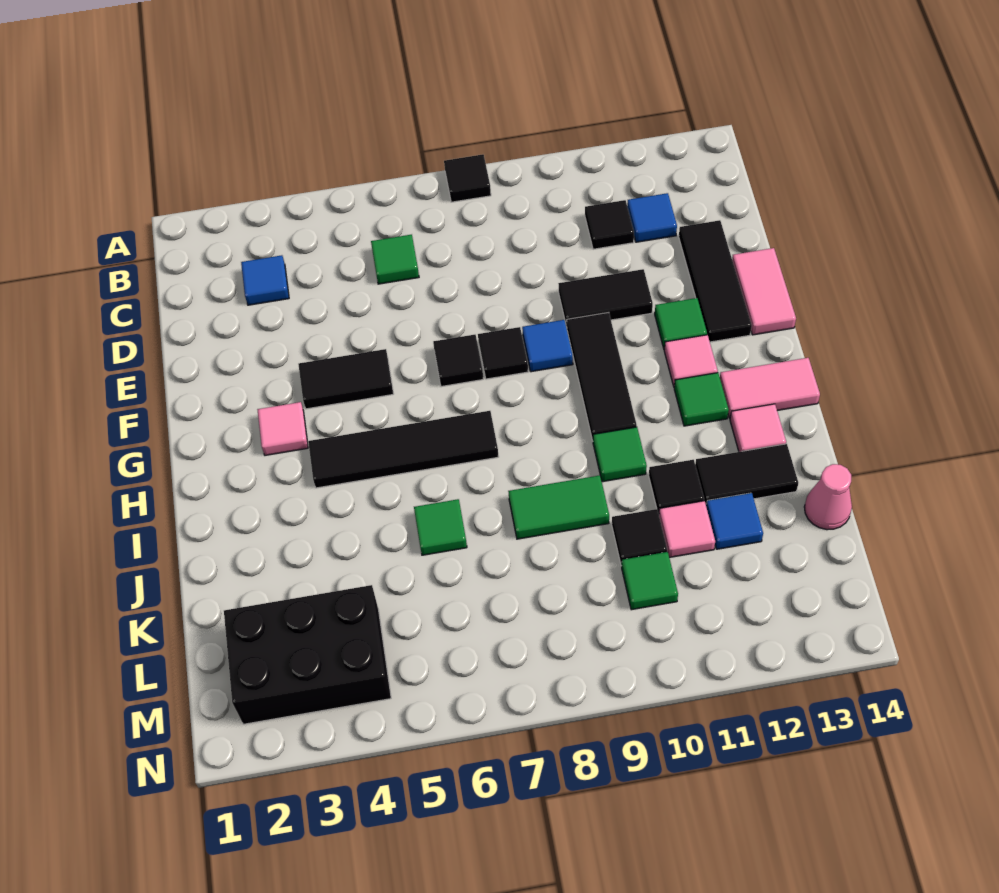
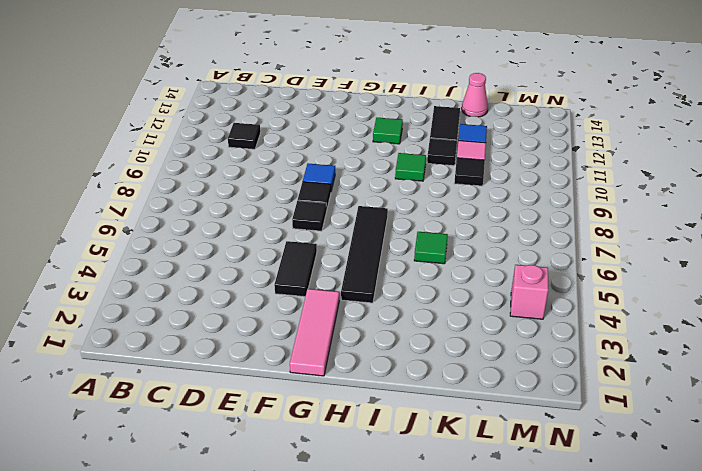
pink 1x3 tile [290,289,339,376] -> pink 1x1 tile [257,402,308,455]
pink 1x1 brick [510,265,548,319] -> black 2x3 brick [224,585,391,724]
none -> black 1x1 tile [444,154,491,202]
none -> blue 1x1 tile [241,255,289,305]
none -> green 1x1 tile [371,235,419,284]
none -> blue 1x1 tile [627,193,677,242]

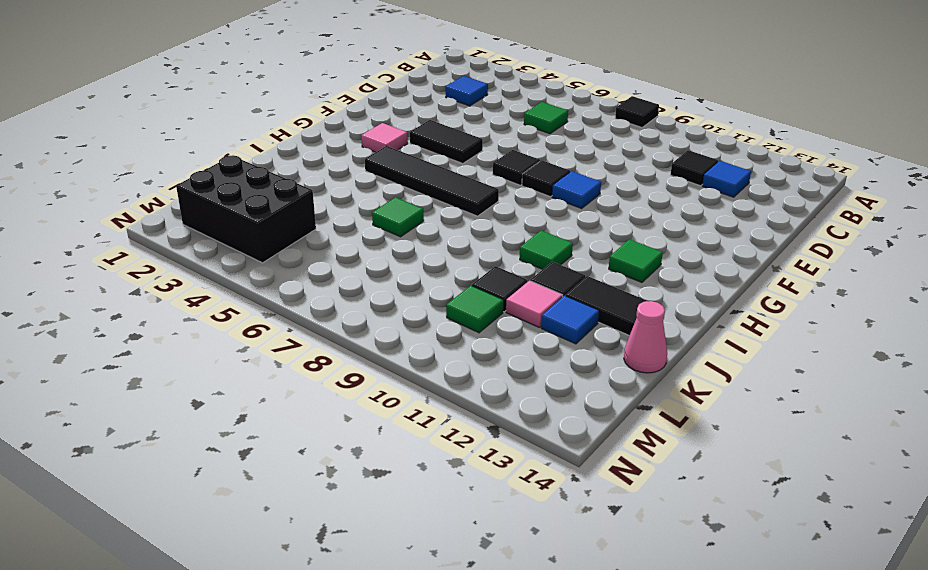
none -> black 1x3 tile [679,220,752,342]
none -> black 1x2 tile [558,269,653,327]
none -> pink 1x2 tile [732,248,796,335]
none -> black 1x3 tile [567,313,637,441]

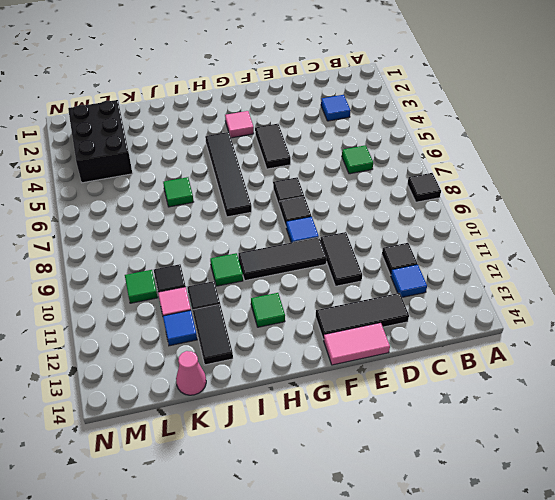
none -> green 1x1 tile [655,298,707,349]
none -> pink 1x1 tile [664,335,718,387]
none -> pink 1x2 tile [720,358,820,418]
none -> pink 1x1 tile [730,404,786,452]

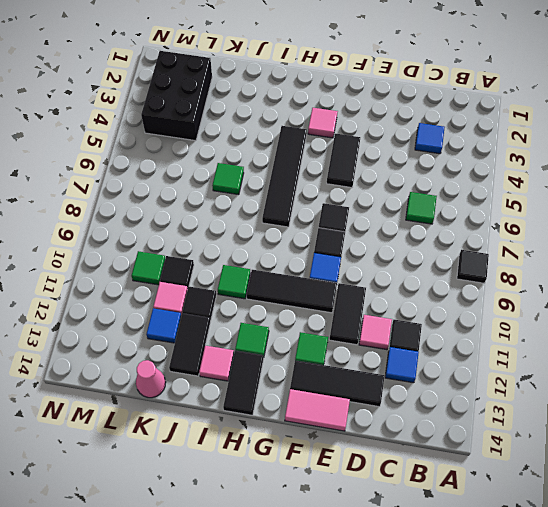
pink 1x1 tile [359,315,392,350] -> pink 1x1 tile moved to [664,335,718,387]
black 1x2 tile [223,350,264,415] -> pink 1x2 tile [720,358,820,418]
none -> green 1x2 tile [508,475,609,539]

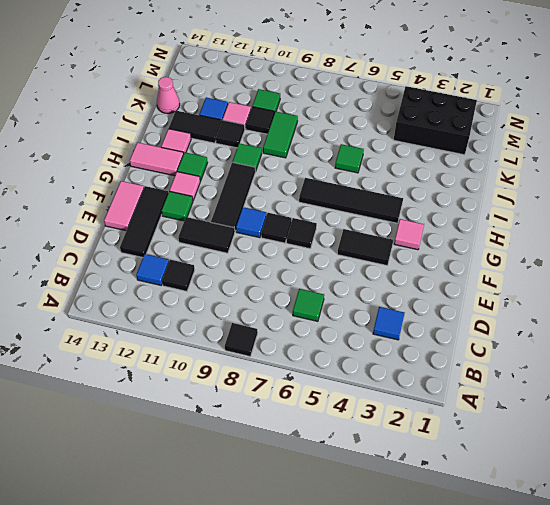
green 1x2 tile [263,112,298,158] -> green 1x2 tile turned to [508,475,609,539]

